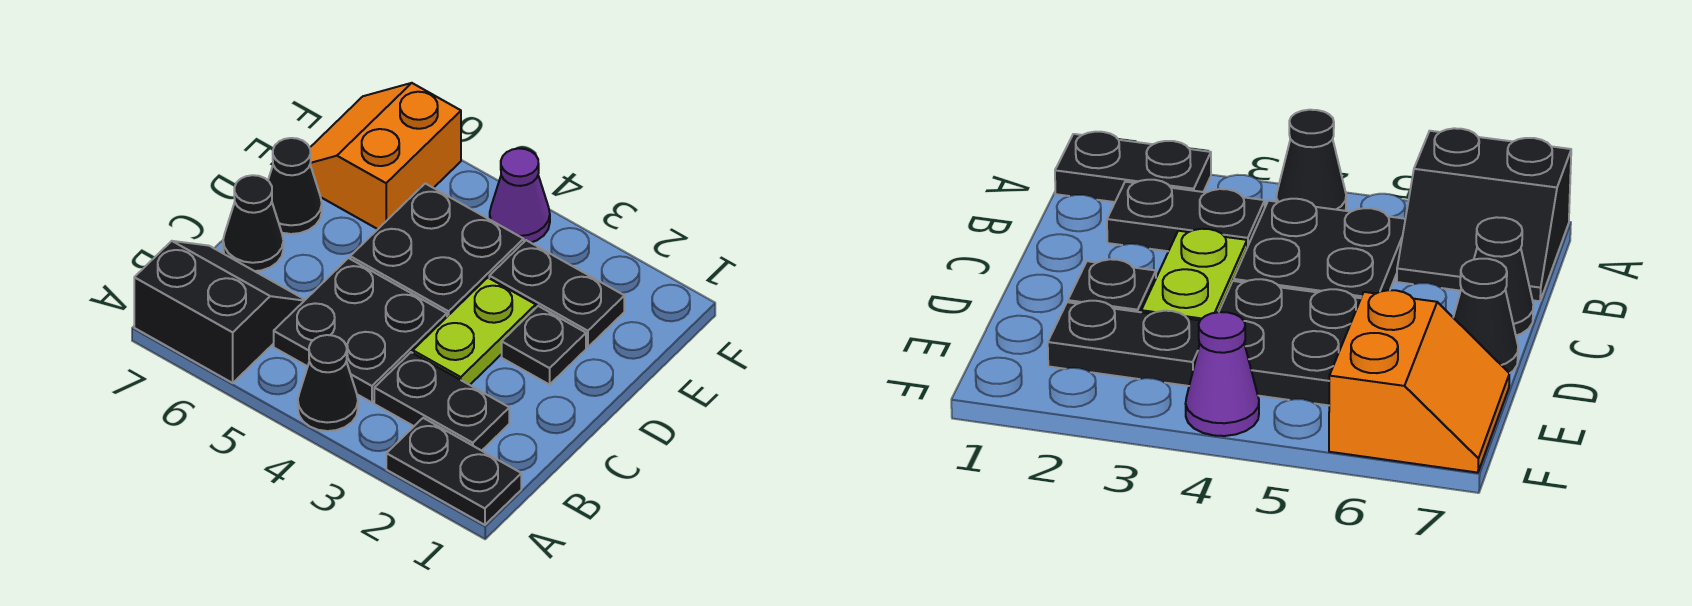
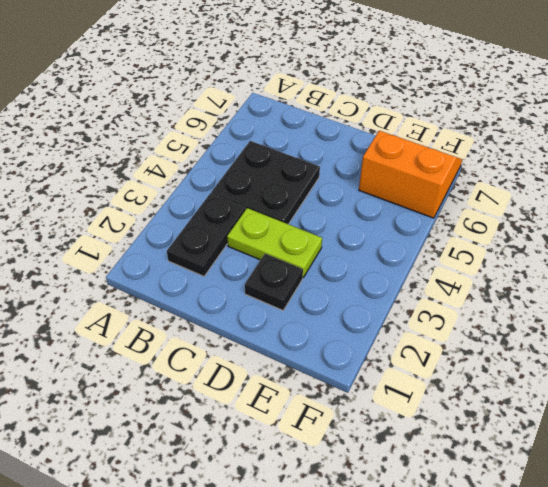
none -> black 1x2 plate [386,418,521,525]
none -> black 1x1 cone [298,335,358,431]
none -> black 2x2 slope [134,241,305,383]

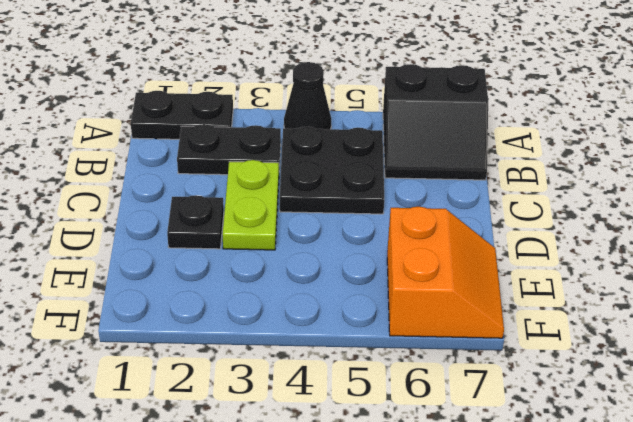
none -> black 1x1 cone [223,175,283,271]
none -> black 2x2 plate [350,184,524,316]
none -> black 1x1 cone [268,138,322,234]

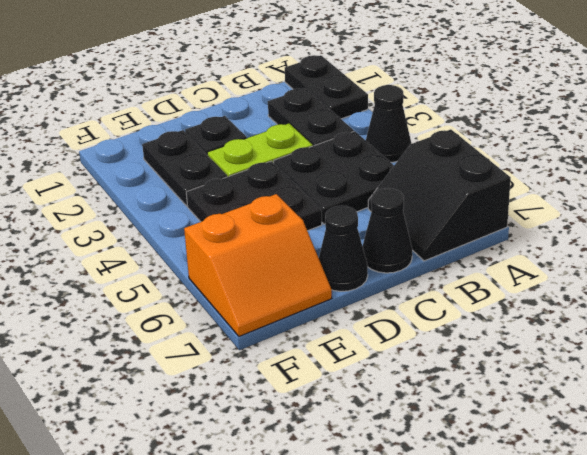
none -> purple 1x1 cone [490,148,550,243]

